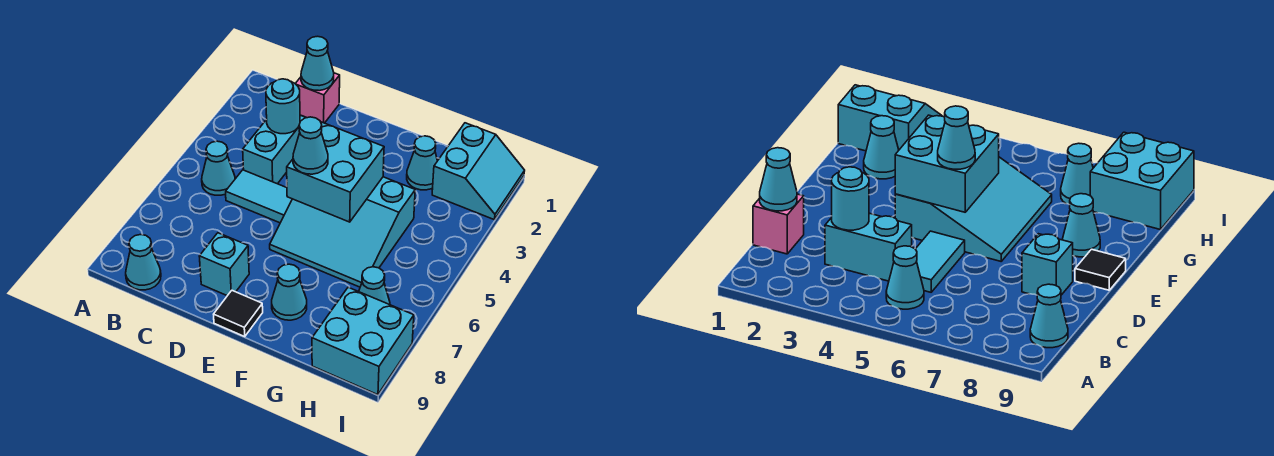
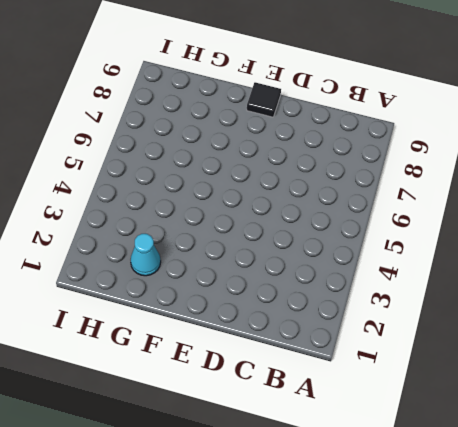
none -> cyan 1x1 cone [202,141,235,195]
none -> cyan 1x1 cone [126,235,161,290]
none -> pink 1x1 brick [295,73,340,123]

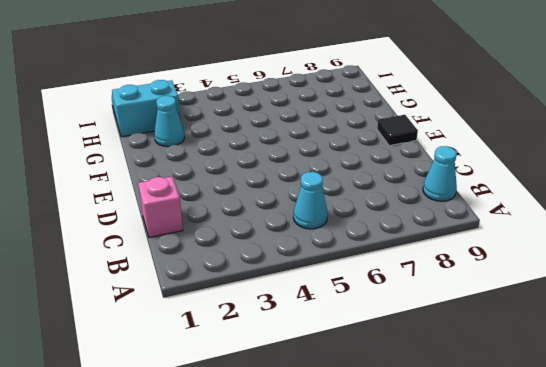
none -> cyan 1x2 brick [243,115,306,184]
none -> cyan 1x2 tile [226,170,292,223]
none -> cyan 1x1 brick [199,233,249,296]

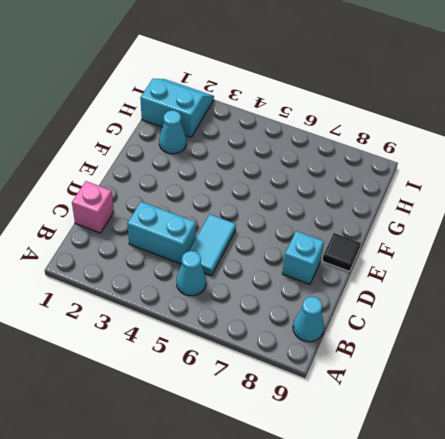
none -> cyan 3x3 slope [270,177,415,287]
none -> cyan 1x1 cone [272,264,307,320]
none -> cyan 1x1 cone [359,267,390,305]

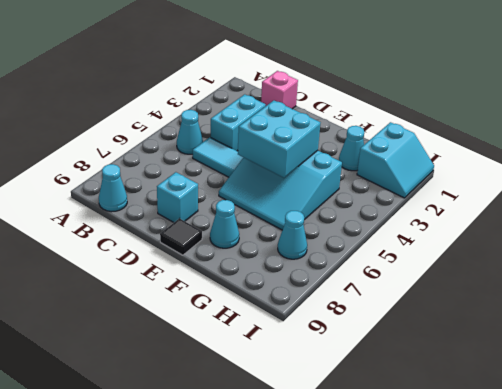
none -> cyan 2x2 brick [312,287,414,395]
none -> cyan 1x1 cone [301,36,334,91]
none -> cyan 1x1 round brick [266,79,300,134]

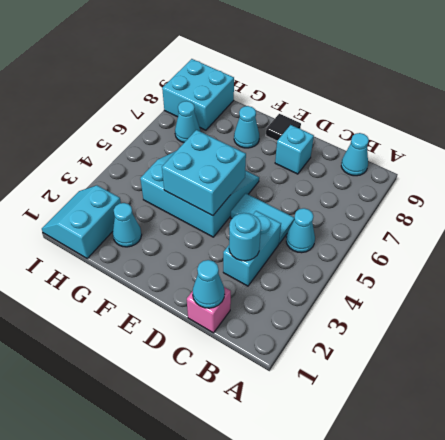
none -> cyan 1x1 cone [293,117,328,174]

